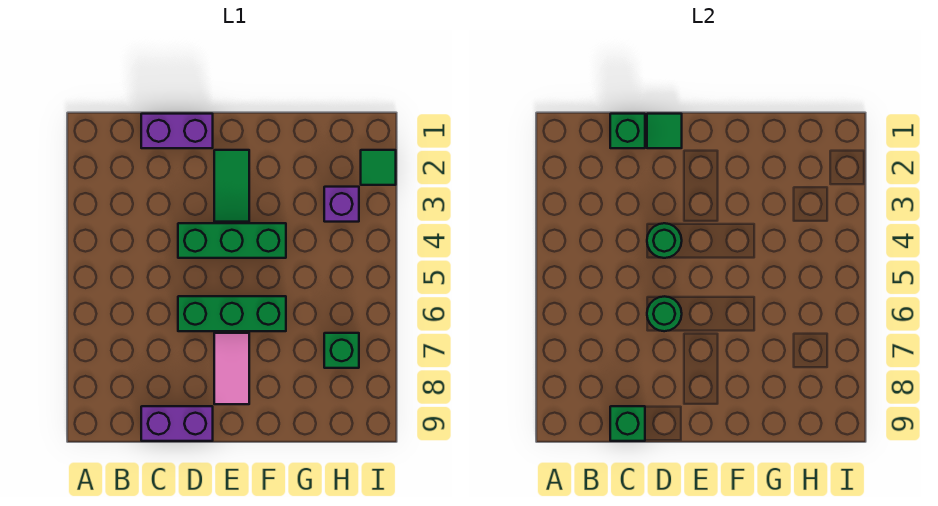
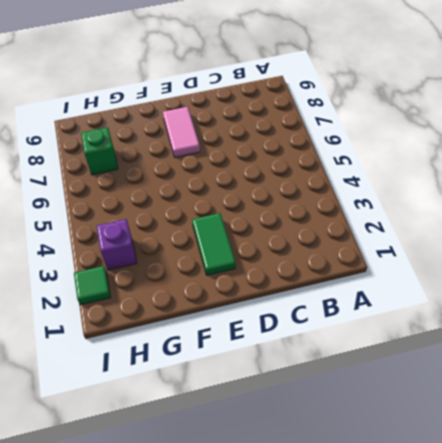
none -> purple 1x2 brick [141,114,213,148]
none -> purple 1x2 brick [141,406,213,441]
none -> green 1x3 brick [178,223,286,258]

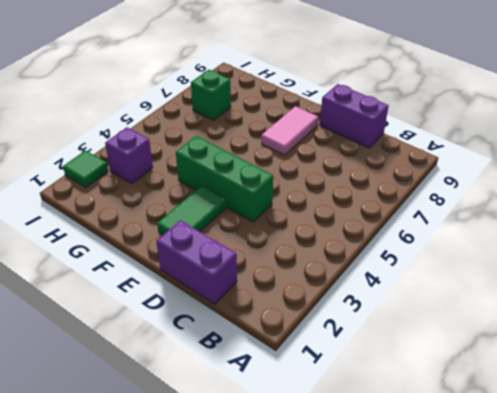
none -> green 1x3 brick [178,296,286,331]
none -> green 1x1 brick [610,114,645,148]
none -> green 1x1 brick [610,406,645,441]

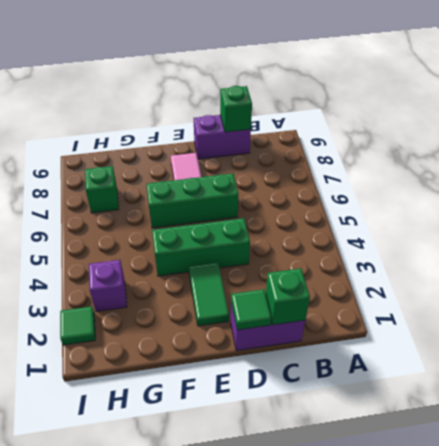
none -> green 1x1 round brick [647,223,682,258]
none -> green 1x1 round brick [647,296,682,331]

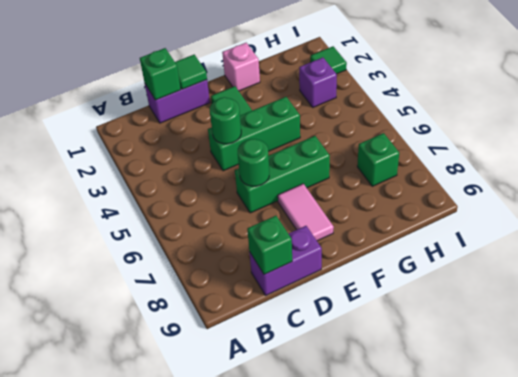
pink 1x1 brick [222,43,260,91] -> none

